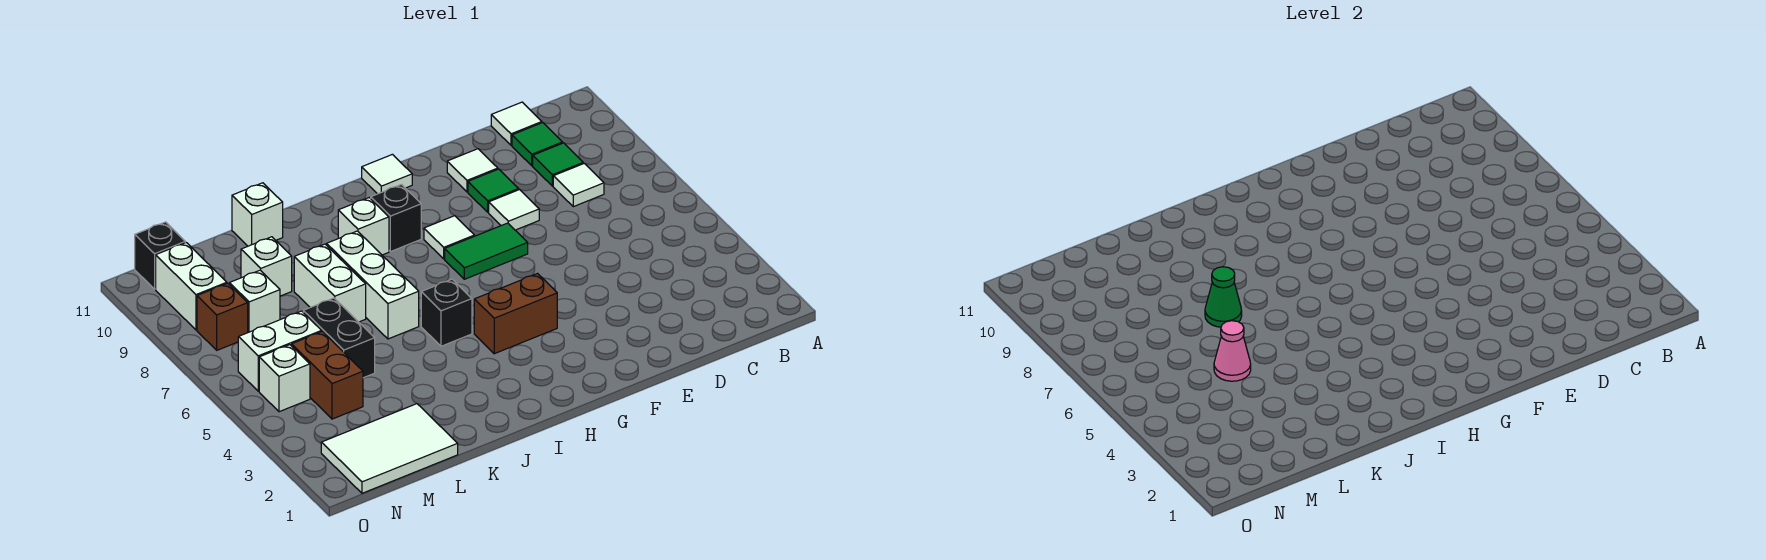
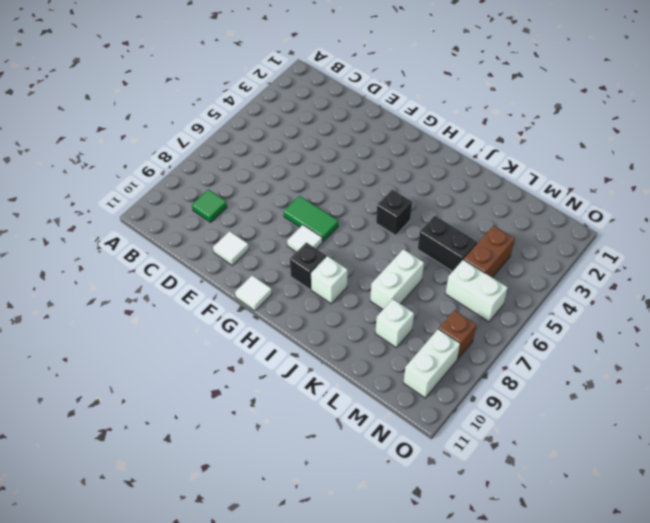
black 1x2 brick [418,216,477,271] -> black 1x2 brick turned to [303,298,375,378]
none -> white 1x1 tile [553,164,604,207]
none -> green 1x1 tile [512,123,563,166]
none -> white 1x1 tile [491,102,542,145]

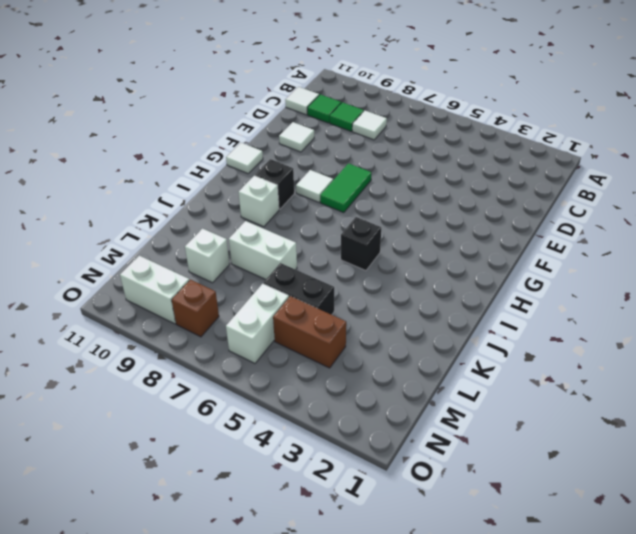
none -> white 1x1 tile [489,189,539,230]
none -> green 1x1 tile [468,169,519,212]
none -> brown 1x2 brick [474,274,557,354]

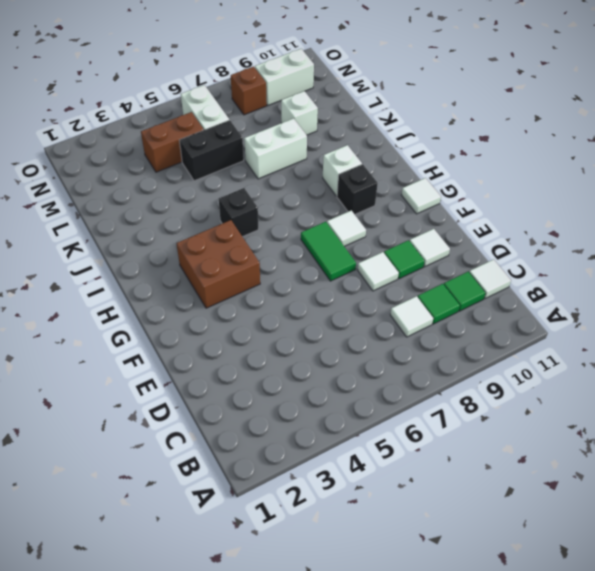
brown 2x2 brick [177,220,260,308] -> brown 1x2 brick [474,274,557,354]
none -> white 1x3 brick [327,231,419,339]
none -> white 1x1 brick [232,183,283,246]
none -> white 2x3 tile [321,404,458,493]

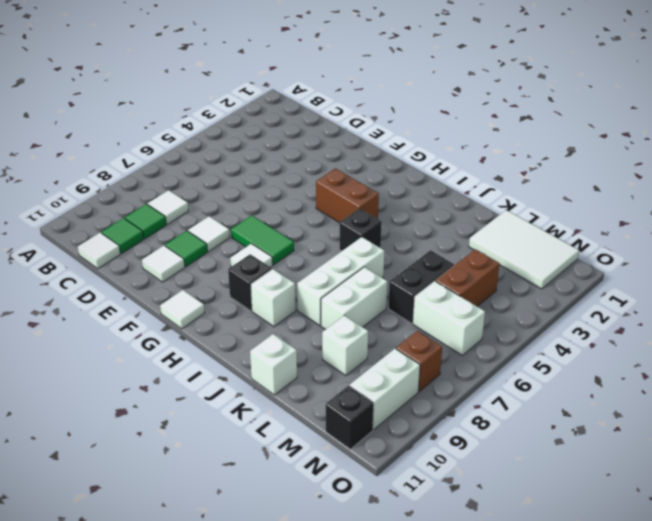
none -> white 1x1 brick [229,270,280,332]
none -> white 1x1 brick [259,345,310,412]
none -> green 1x1 cone [1205,267,1242,327]

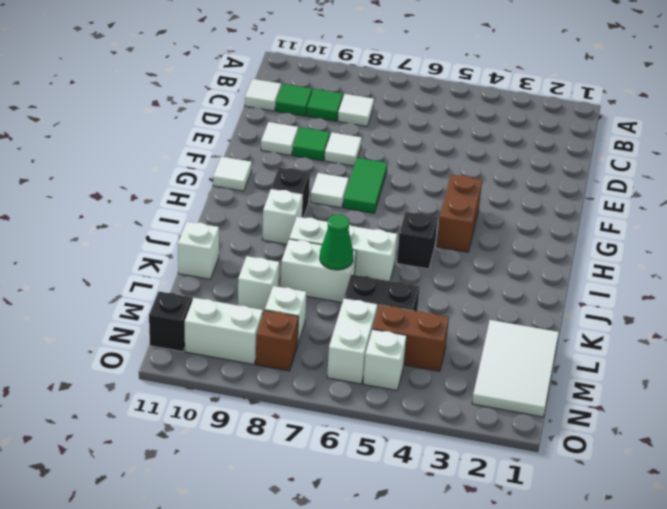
none -> pink 1x1 cone [1214,321,1251,381]

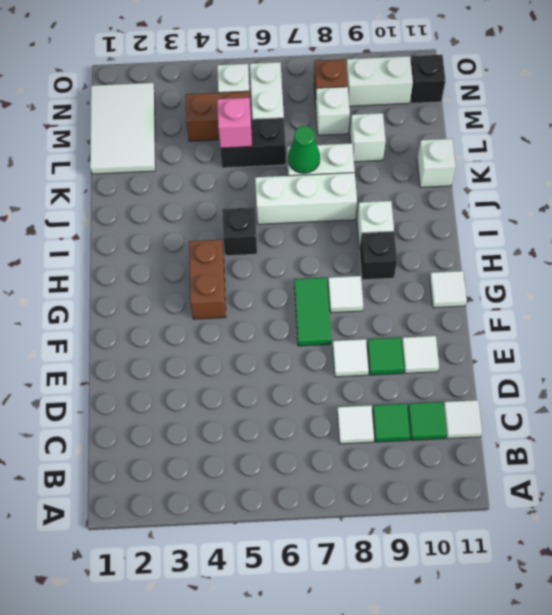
pink 1x1 brick [217,98,252,148] -> pink 1x1 cone [1214,321,1251,381]

